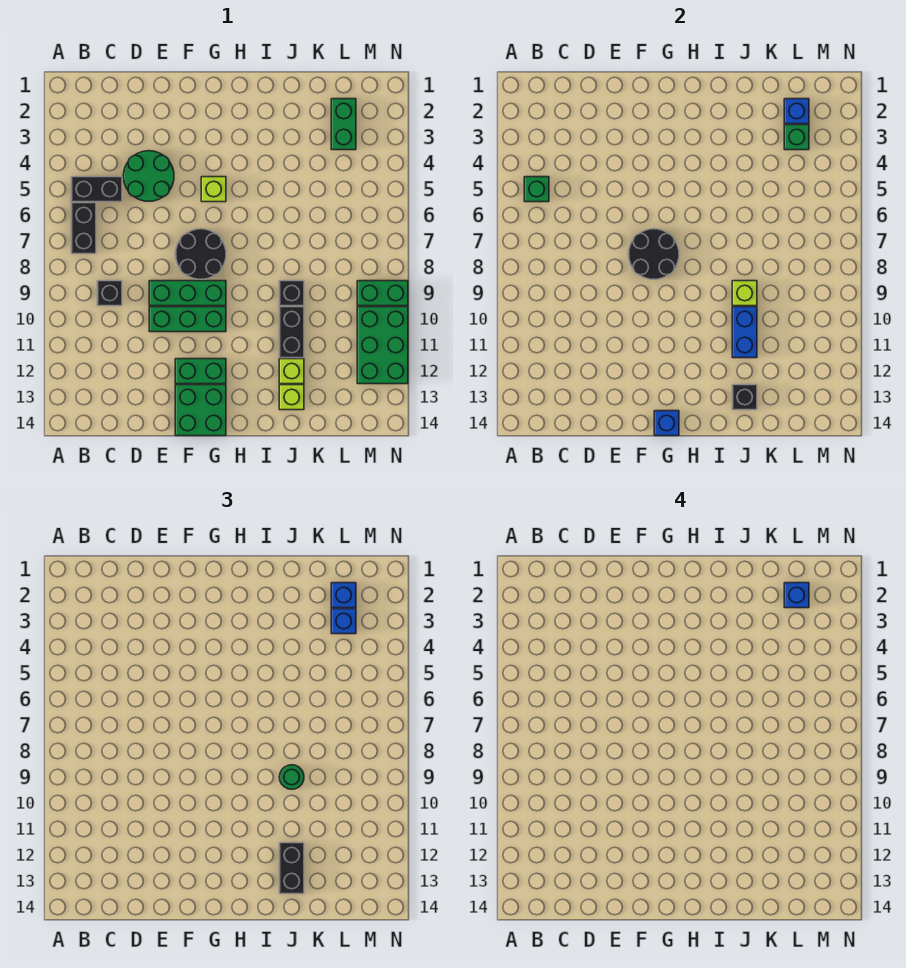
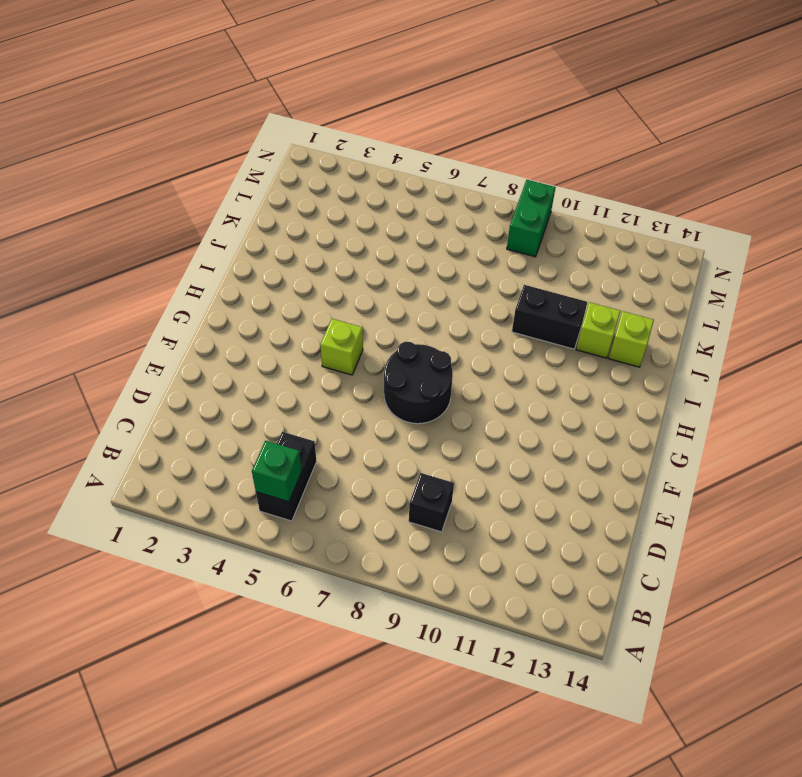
none -> black 1x2 brick [71,203,96,254]
none -> green 2x2 round brick [123,151,174,201]
none -> green 1x3 brick [149,281,226,306]
none -> green 1x3 brick [149,307,226,332]

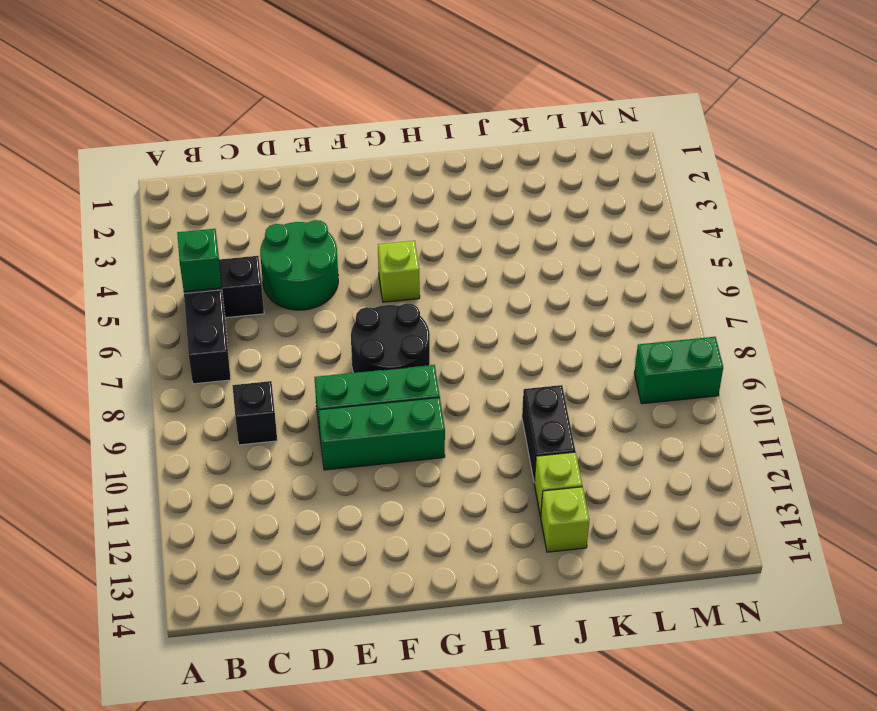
none -> green 1x2 brick [175,359,226,384]
none -> green 2x2 brick [175,385,226,436]
none -> black 1x1 brick [279,281,304,306]
none -> green 1x2 brick [331,99,356,150]

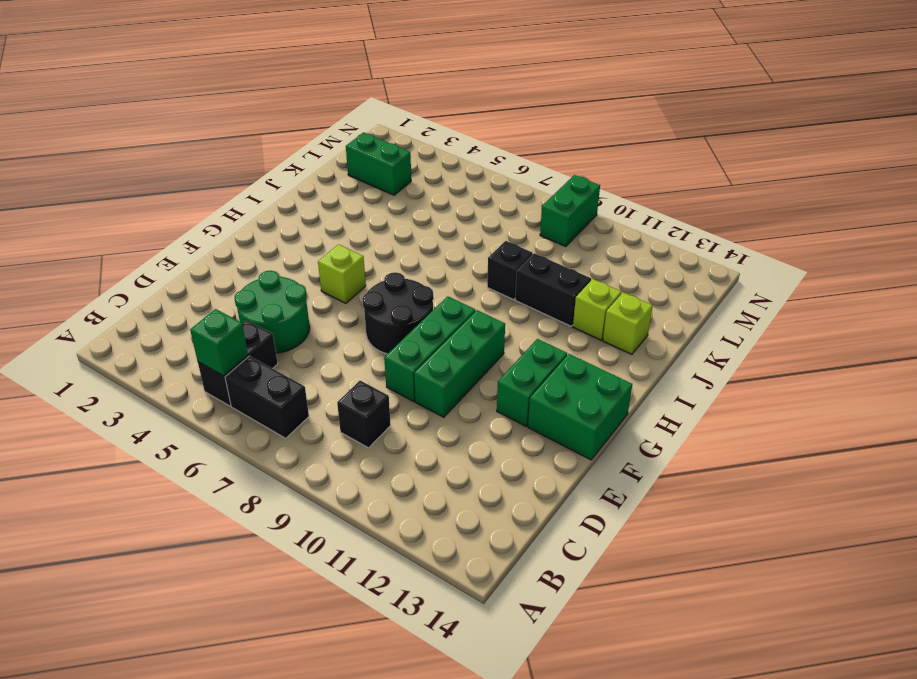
none -> green 2x3 brick [357,307,408,384]
none -> black 2x2 round brick [628,229,679,279]
none -> blue 1x1 brick [654,411,679,436]
none -> lime 1x1 brick [732,281,757,306]

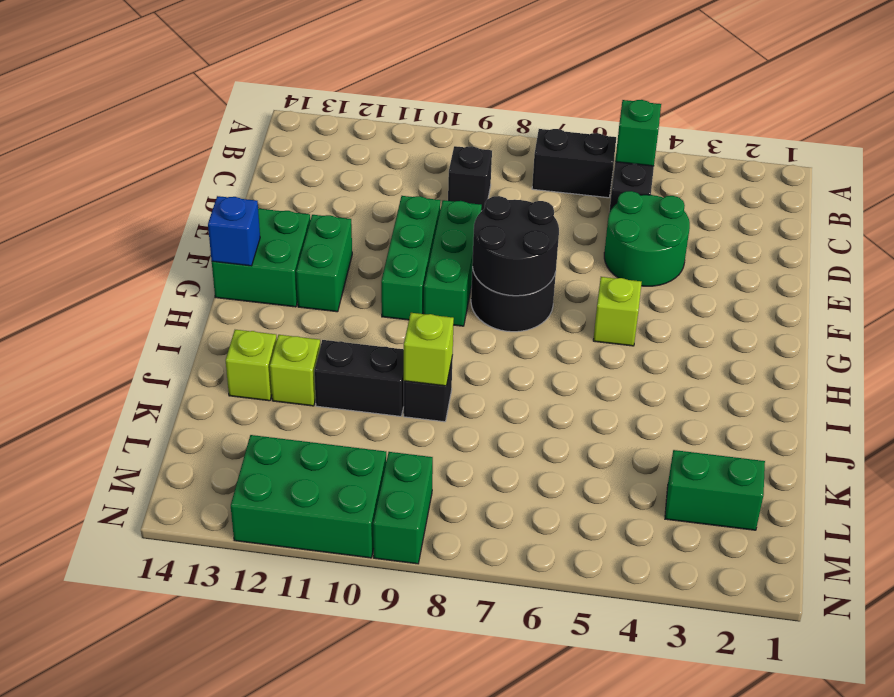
none -> blue 1x2 brick [732,307,757,358]
none -> black 1x1 brick [732,385,757,410]
none -> blue 1x1 brick [784,99,809,124]
none -> green 1x1 brick [784,125,809,150]

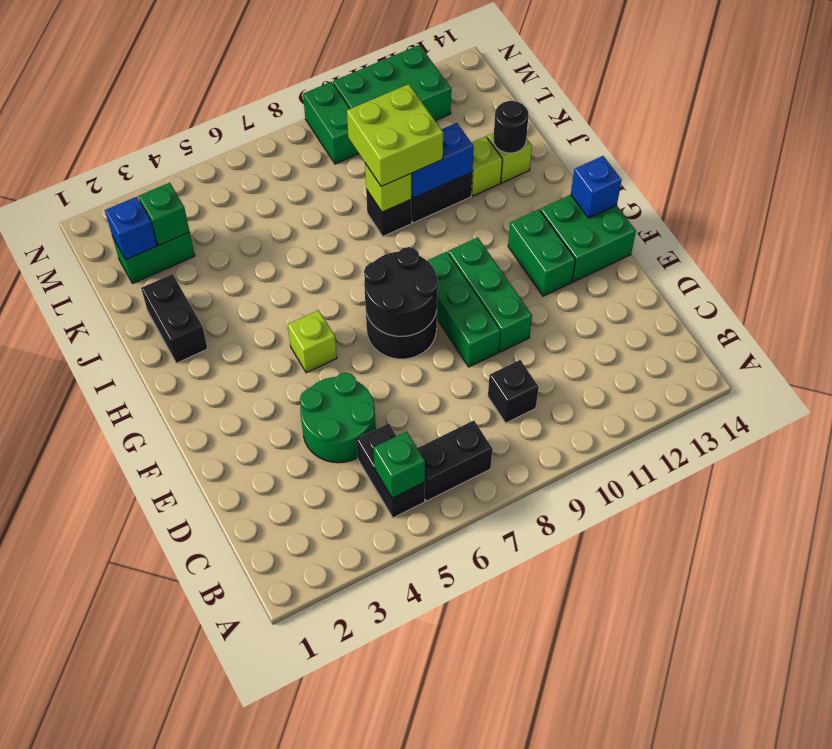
black 1x2 brick [141,274,207,363] -> black 1x2 brick turned to [279,843,304,894]
lime 2x2 brick [347,84,443,187] -> green 1x1 round brick [279,765,304,789]
black 1x1 round brick [493,101,529,153] -> black 1x1 brick [732,385,757,410]
none -> blue 1x1 brick [331,583,356,608]
none -> blue 1x1 brick [331,609,356,634]
none -> blue 1x1 brick [784,583,809,608]

